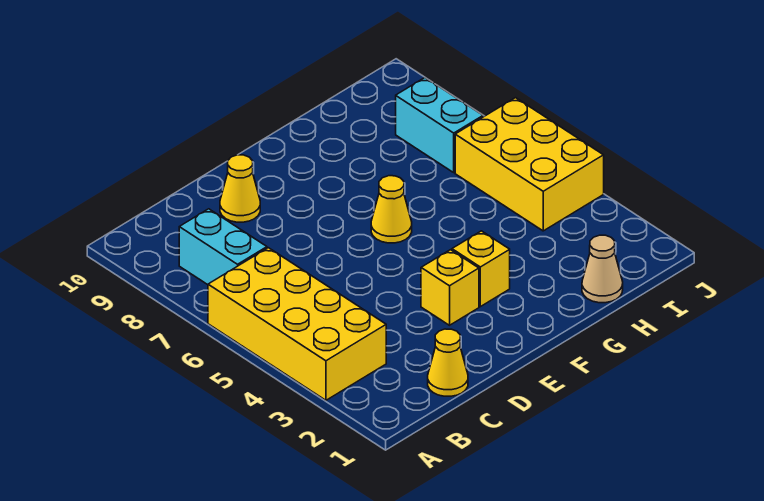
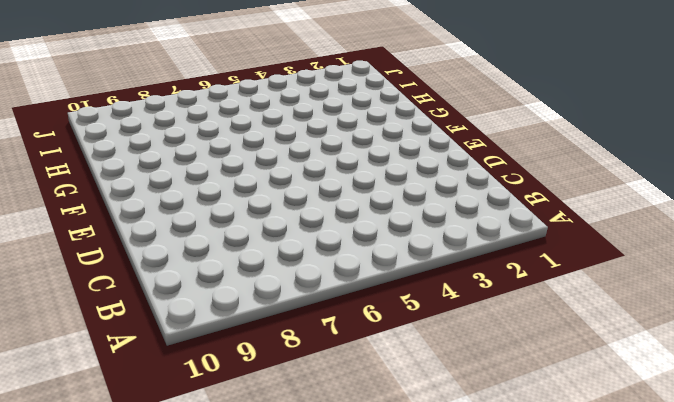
none -> yellow 2x4 brick [208,248,386,400]
none -> cyan 1x2 brick [179,209,267,285]

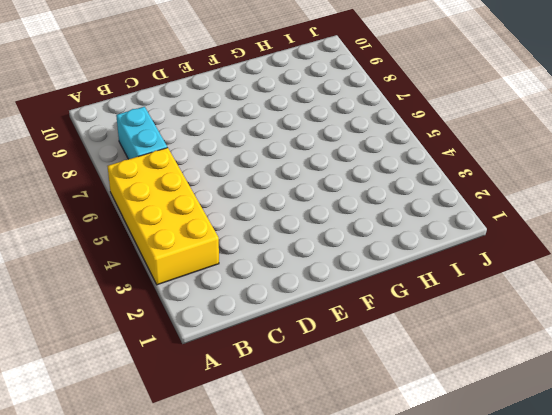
none -> yellow 1x1 cone [428,329,468,396]
none -> yellow 1x1 cone [220,155,260,222]

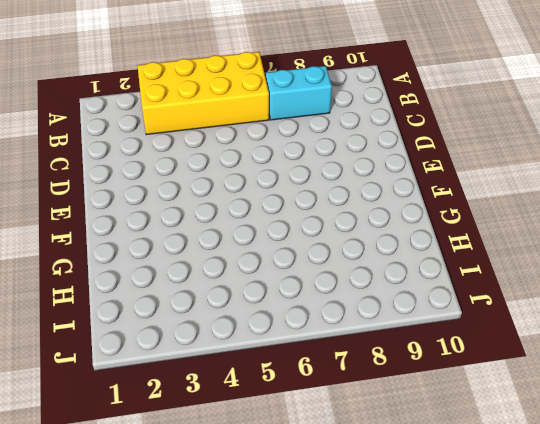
none -> yellow 1x1 cone [428,329,468,396]
none -> yellow 1x1 cone [220,155,260,222]

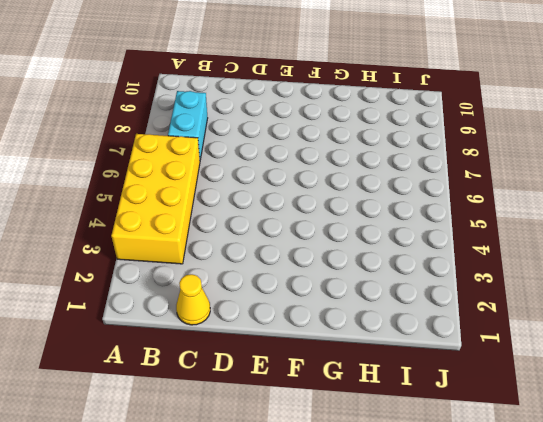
none -> yellow 1x1 cone [220,155,260,222]
none -> yellow 1x1 brick [421,250,479,325]

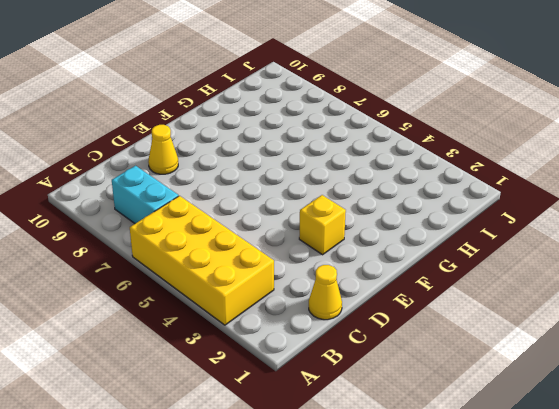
none -> yellow 1x1 brick [452,231,510,307]
none -> yellow 1x1 cone [371,176,412,243]

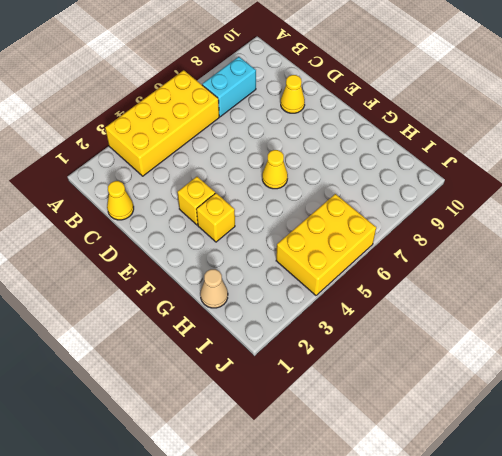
none -> cyan 1x2 brick [396,78,483,172]

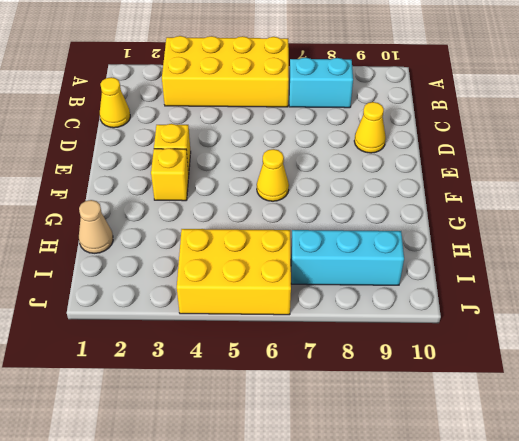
cyan 1x3 brick [291,230,404,285] -> cyan 1x2 brick [396,78,483,172]

